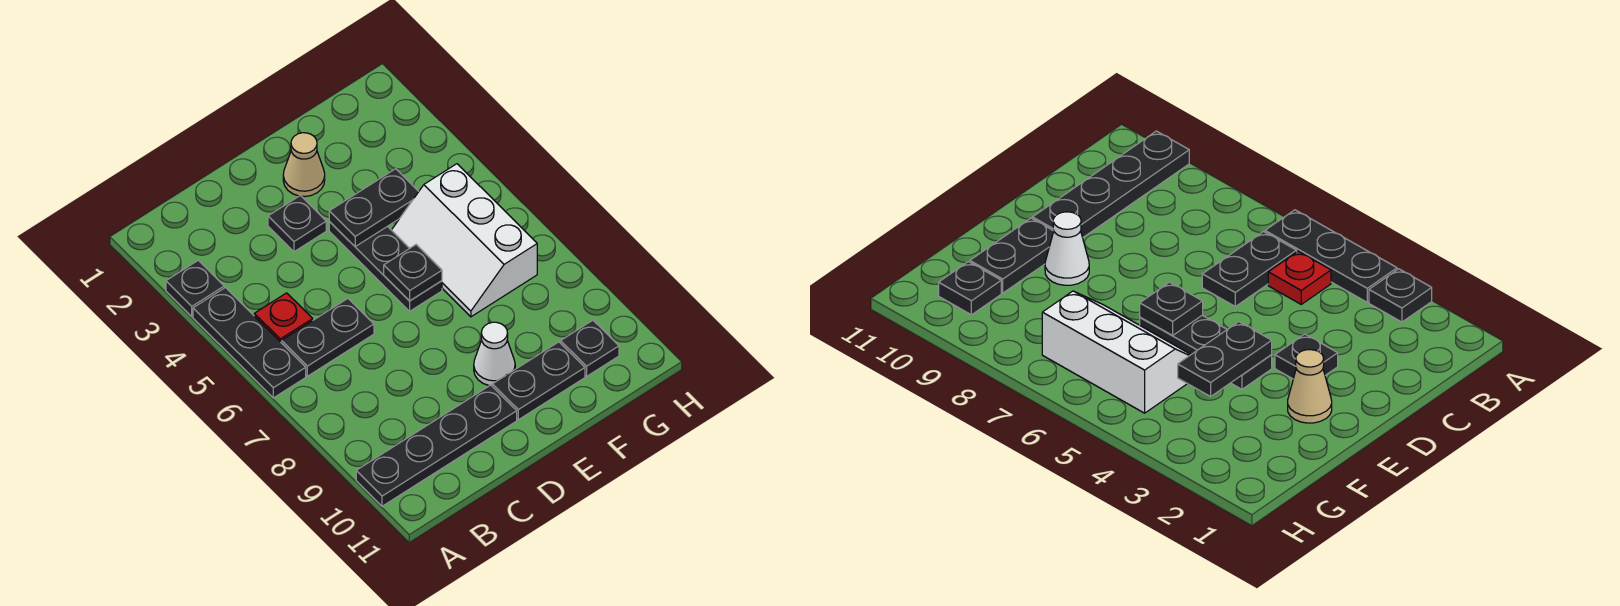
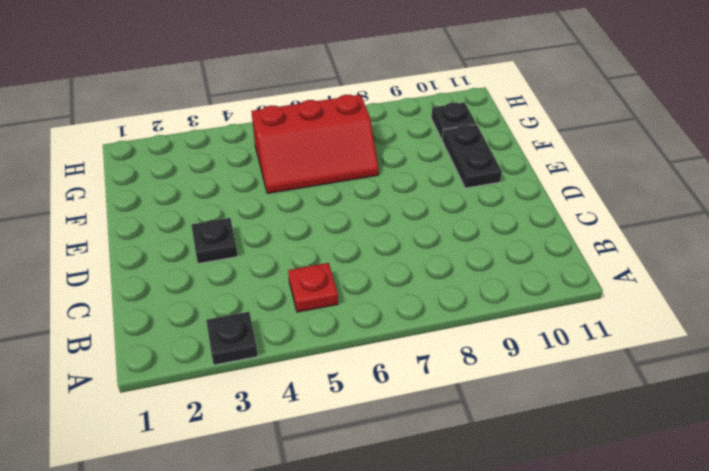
red 2x3 slope [251,95,379,194] -> white 2x3 slope [392,164,537,317]
none -> black 1x3 plate [193,288,306,398]
none -> black 1x4 plate [356,385,517,506]
none -> black 1x2 plate [282,299,374,376]

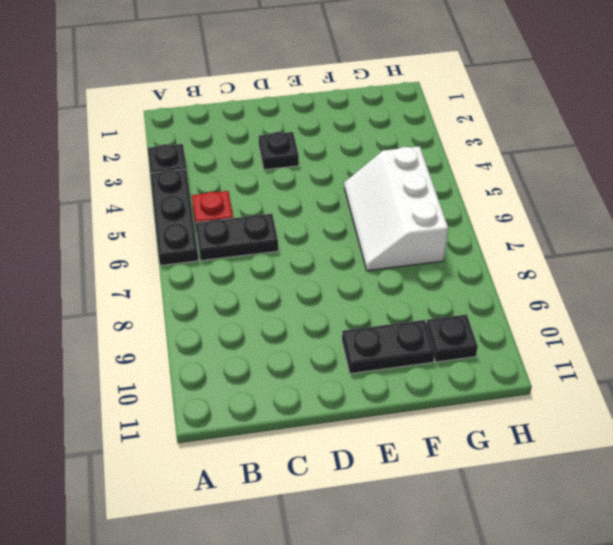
none -> black 1x4 plate [356,385,517,506]
none -> tan 1x1 cone [283,133,325,196]
none -> black 1x3 plate [329,222,442,311]

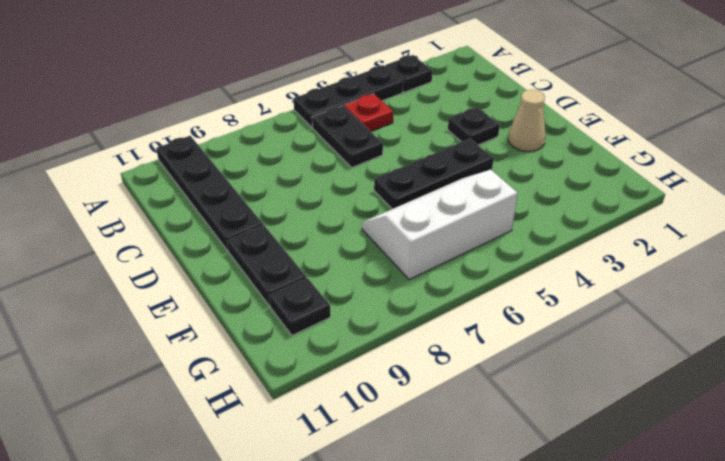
none -> white 1x1 cone [474,322,515,386]
none -> black 1x2 plate [329,169,419,246]
none -> black 1x1 plate [384,245,442,301]

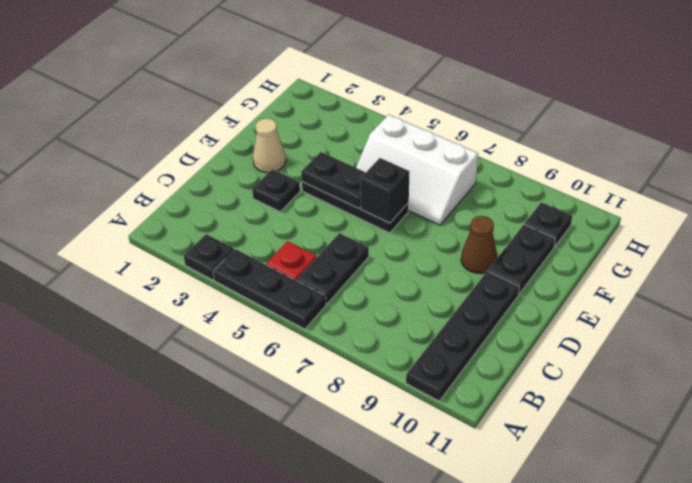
black 1x2 plate [301,152,366,208] -> black 1x2 plate turned to [329,169,419,246]
black 1x1 brick [360,158,410,223] -> black 1x1 plate [384,245,442,301]
brown 1x1 cone [461,216,497,273] -> white 1x1 cone [474,322,515,386]

